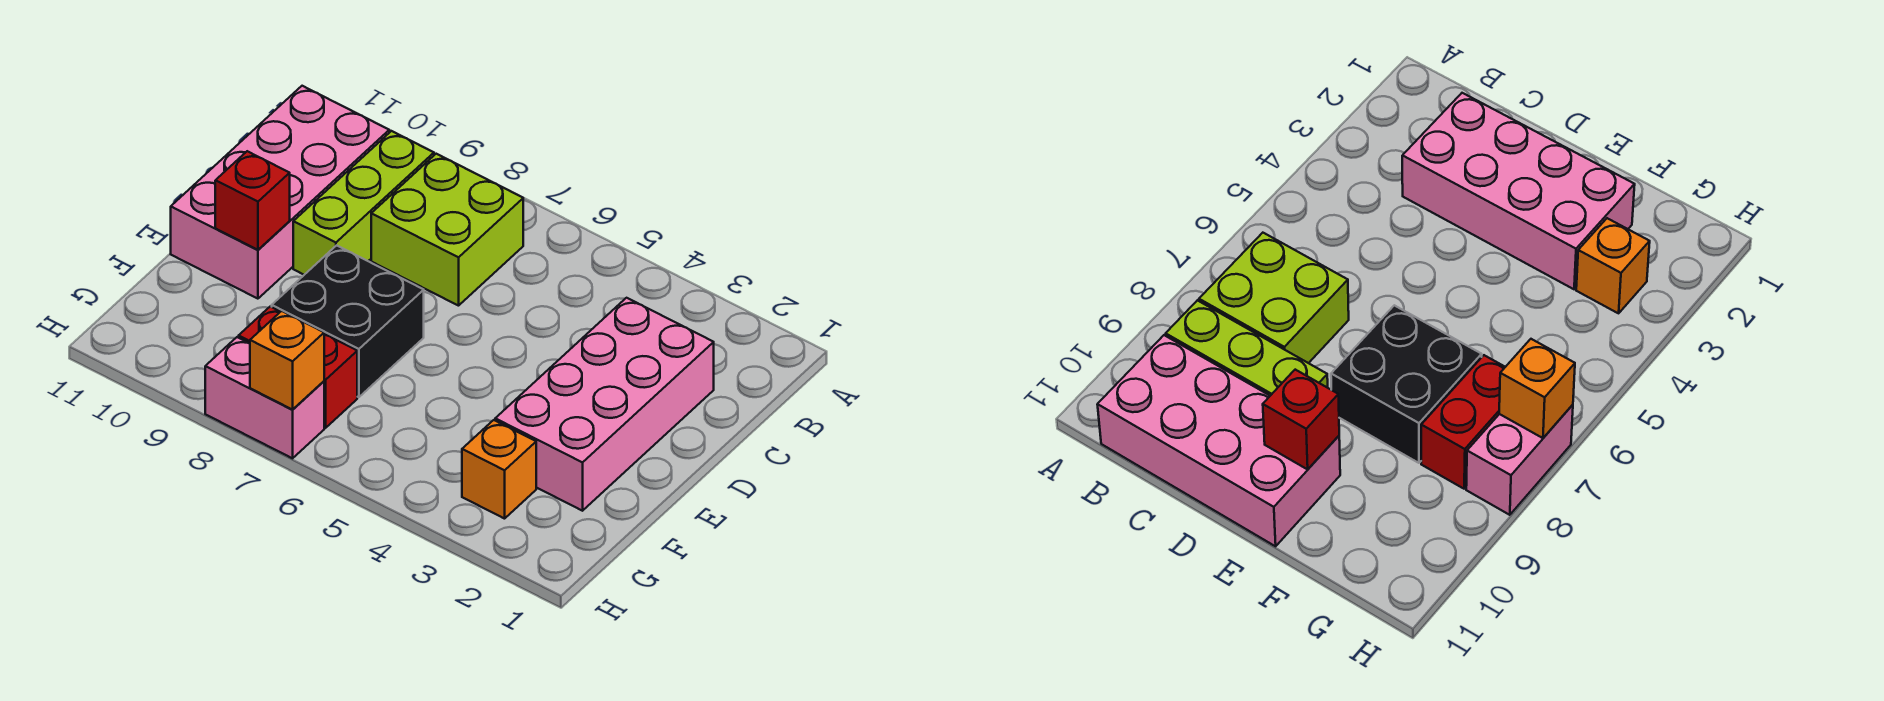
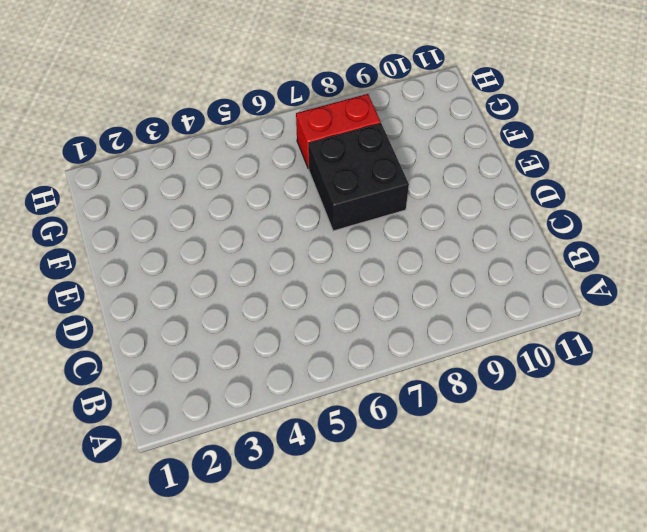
none -> lime 2x2 brick [371,154,523,306]
none -> lime 1x3 brick [293,131,434,275]

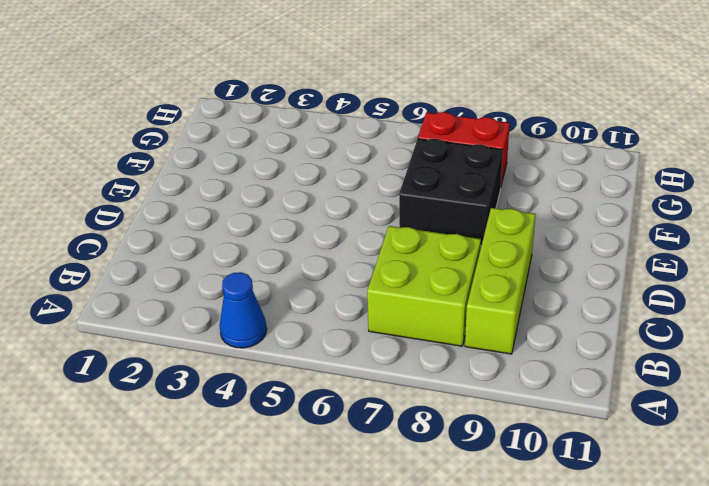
blue 1x1 cone [220,272,267,348] -> none
none -> pink 2x4 brick [171,86,389,299]
none -> pink 2x4 brick [495,298,714,511]

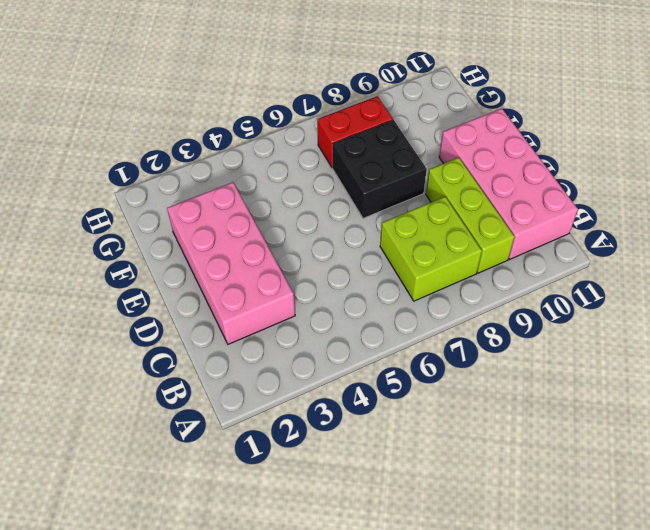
none -> orange 1x1 brick [462,420,536,519]
none -> pink 1x2 brick [205,337,324,458]

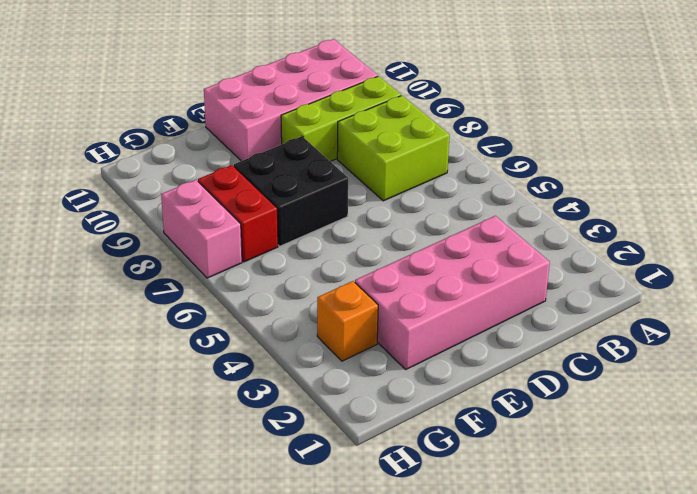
none -> red 1x1 brick [215,151,290,250]
none -> orange 1x1 brick [250,311,324,410]

